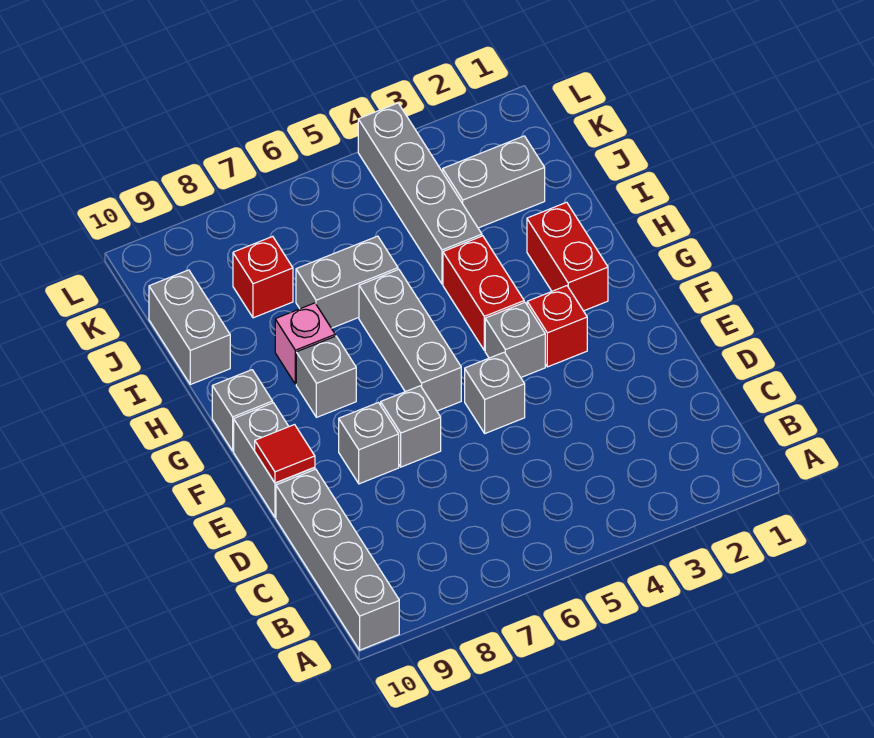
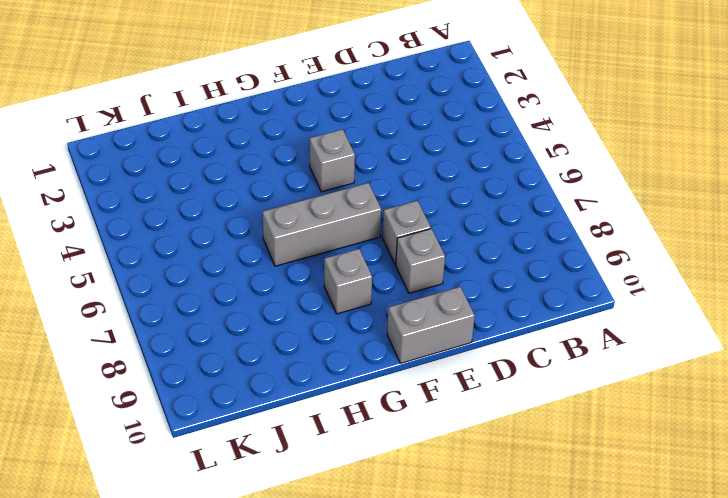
none -> grey 1x4 brick [276,469,399,650]
none -> grey 1x1 brick [465,352,525,433]
none -> red 1x1 brick [527,286,587,367]

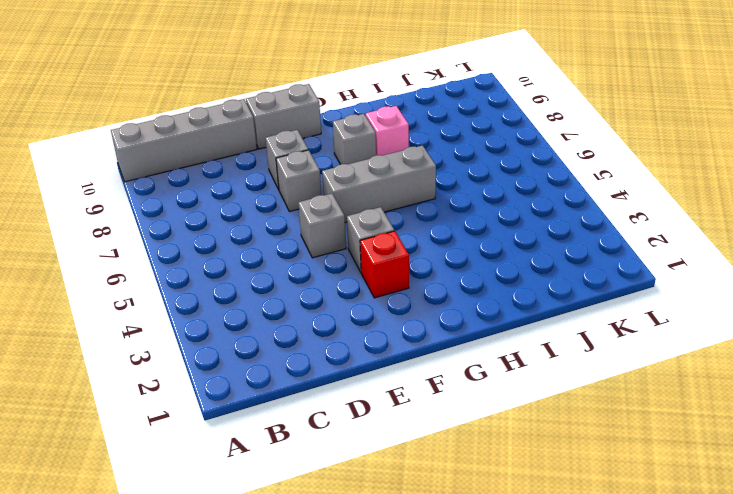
none -> red 1x2 brick [527,202,608,311]
none -> red 1x2 brick [443,236,524,350]
none -> grey 1x1 brick [212,370,273,451]

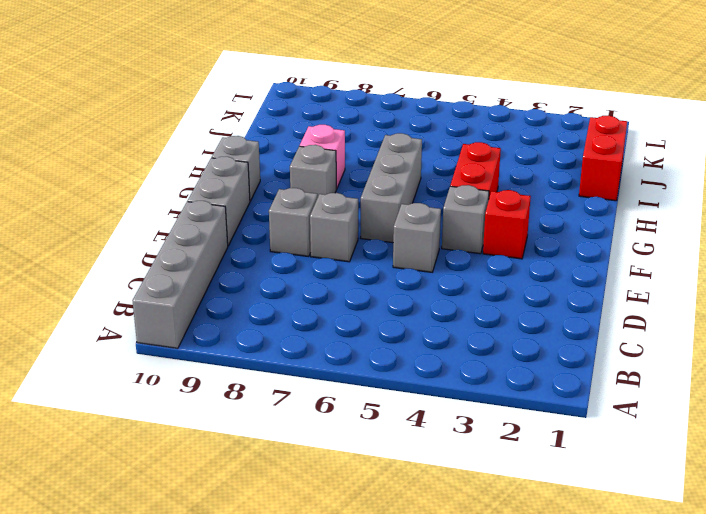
red 1x2 brick [579,116,627,201] -> red 1x2 brick moved to [527,202,608,311]
none -> grey 1x4 brick [358,103,482,284]
none -> grey 1x2 brick [296,236,398,328]
none -> grey 1x2 brick [149,270,230,384]

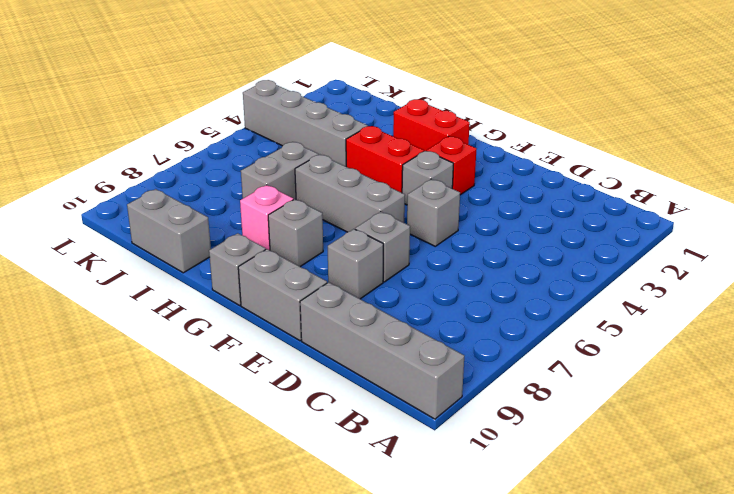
none -> grey 1x2 brick [443,136,545,228]
none -> red 1x1 brick [233,236,293,318]
none -> red 1x1 tile [255,425,315,483]

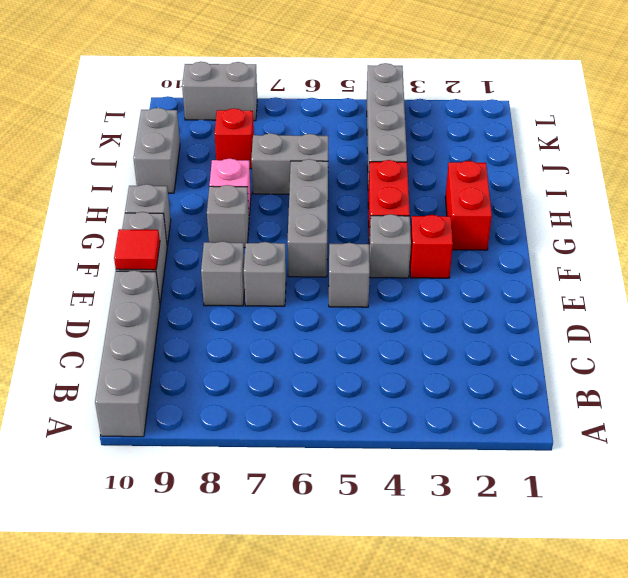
grey 1x2 brick [182,62,257,121] -> grey 1x2 brick moved to [443,136,545,228]

